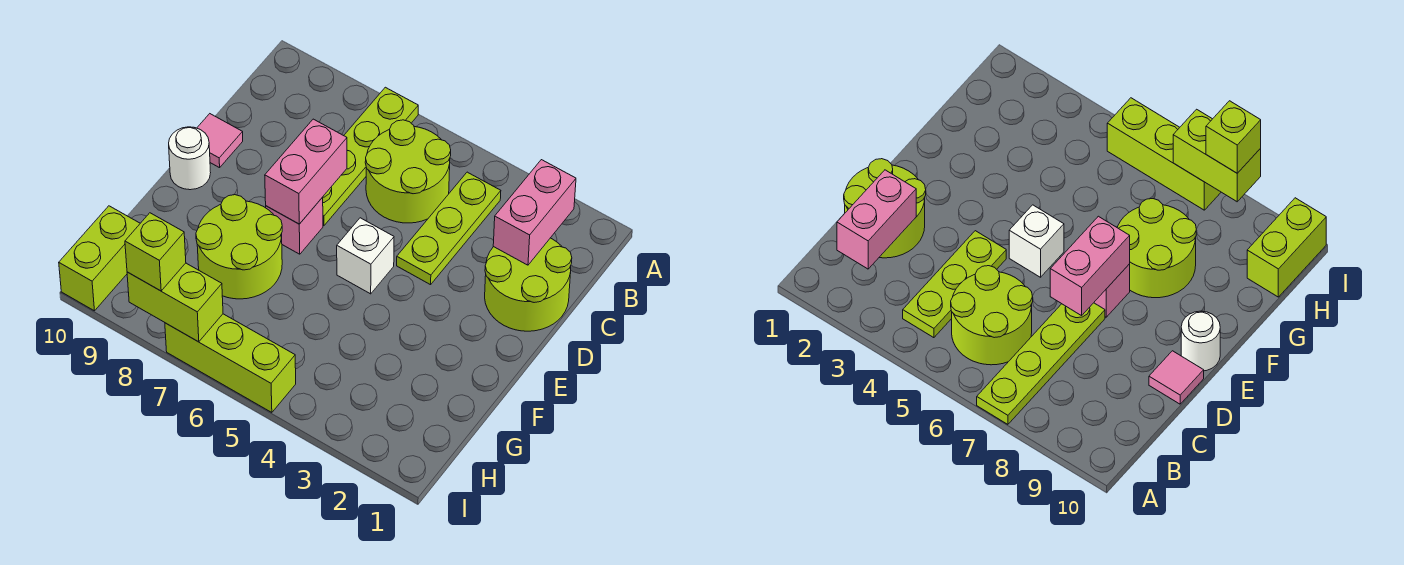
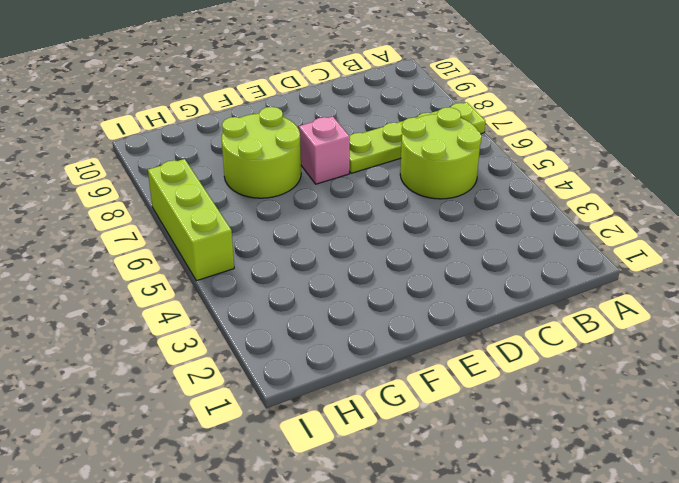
none -> lime 1x3 plate [397,172,501,285]
none -> lime 2x2 round brick [485,238,572,331]
none -> pink 1x1 tile [197,114,243,168]

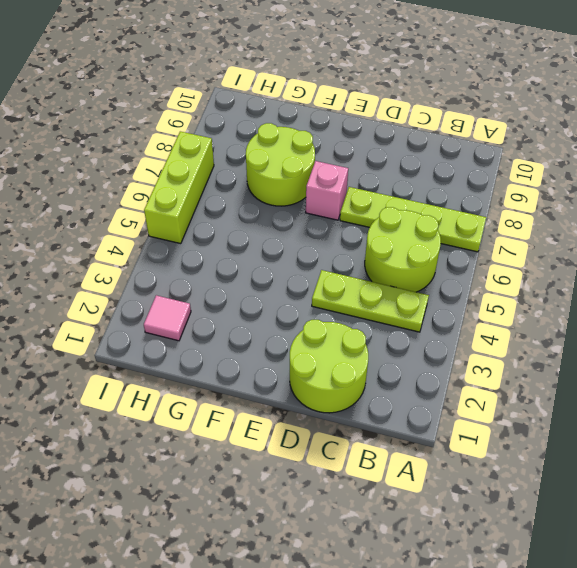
pink 1x1 tile [144,295,191,341] -> pink 1x1 tile moved to [197,114,243,168]
none -> white 1x1 brick [337,218,394,294]
none -> white 1x1 round brick [169,127,211,190]
none -> lime 1x2 brick [59,206,140,311]

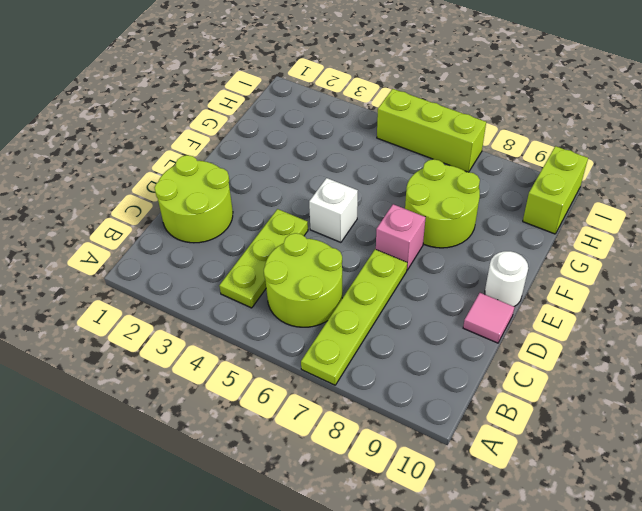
none -> pink 1x2 brick [493,160,576,265]
none -> pink 1x2 brick [265,119,347,224]
none -> lime 1x2 brick [127,263,223,342]

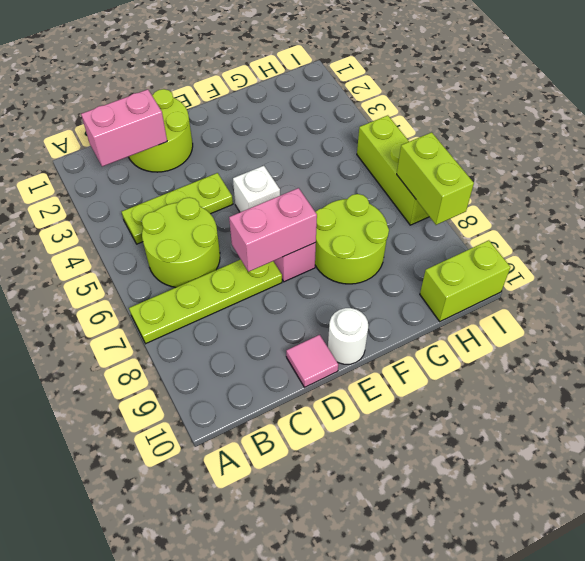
none -> lime 1x1 brick [125,213,186,291]

